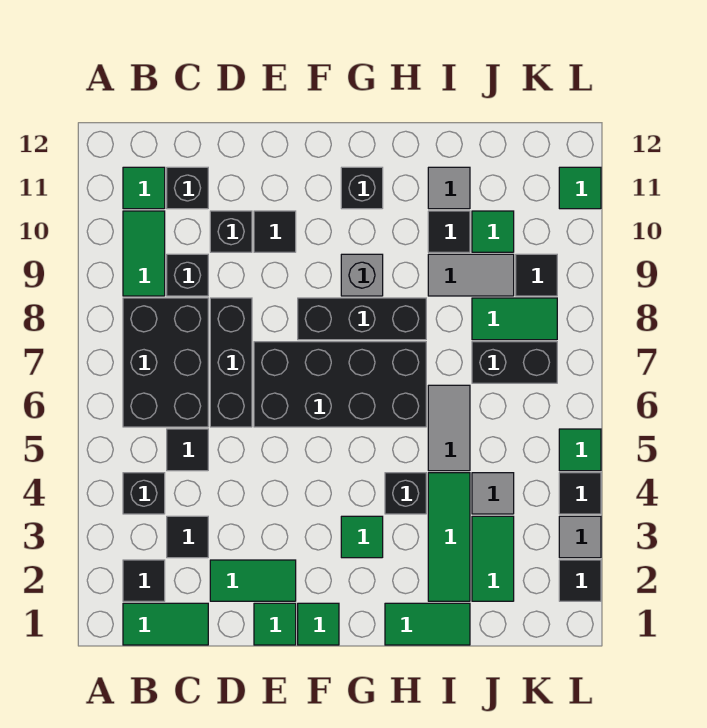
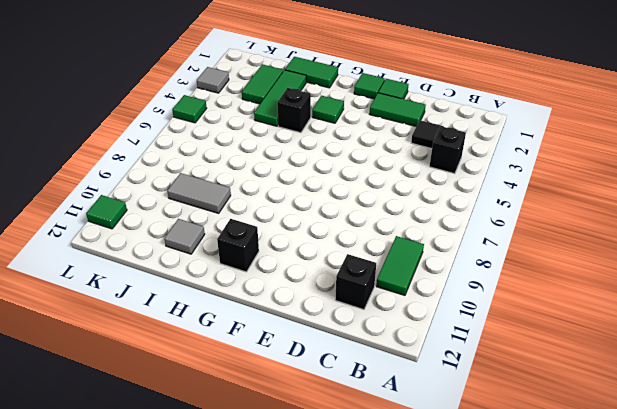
none -> green 1x2 tile [123,603,208,645]
none -> black 1x1 tile [123,560,165,601]
none -> black 2x3 brick [123,298,208,427]
none -> green 1x1 tile [123,167,165,209]

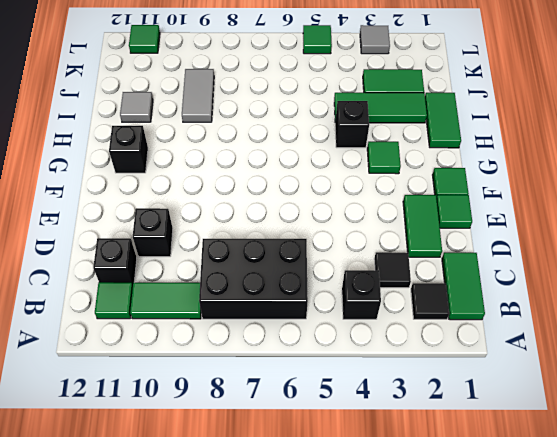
none -> black 1x1 tile [167,429,208,471]
none -> black 1x1 brick [167,254,208,296]
none -> black 1x3 brick [210,298,252,427]
none -> black 2x4 brick [254,342,426,427]

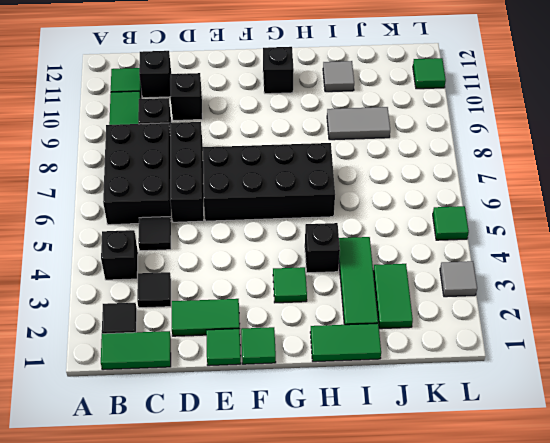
none -> black 1x1 tile [254,211,296,252]
none -> black 1x3 brick [298,298,426,340]
none -> grey 1x1 brick [341,254,383,296]
none -> grey 1x2 tile [428,385,470,471]

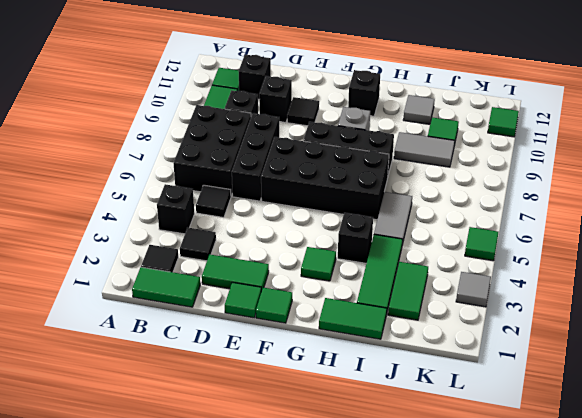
none -> black 1x1 tile [428,211,470,252]
none -> grey 1x1 tile [472,473,514,514]
none -> black 1x2 brick [472,342,557,383]
none -> green 1x2 tile [472,298,557,340]

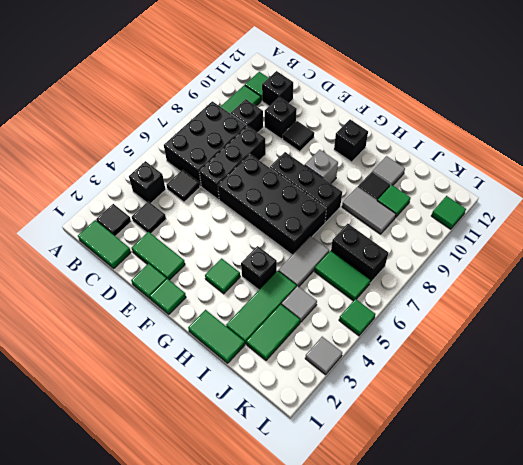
green 1x2 tile [315,251,370,301] -> green 1x2 tile moved to [472,298,557,340]
none -> black 1x1 tile [516,254,557,296]
none -> black 1x1 tile [559,560,601,601]
none -> black 1x1 tile [559,473,601,514]

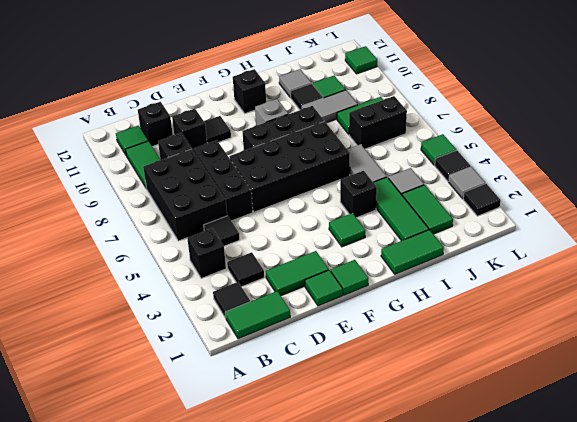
none -> black 1x1 tile [516,254,557,296]

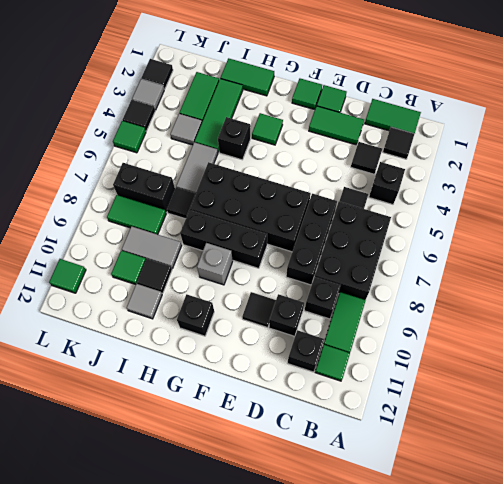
black 1x1 tile [167,187,196,219] -> black 1x1 tile moved to [516,254,557,296]

